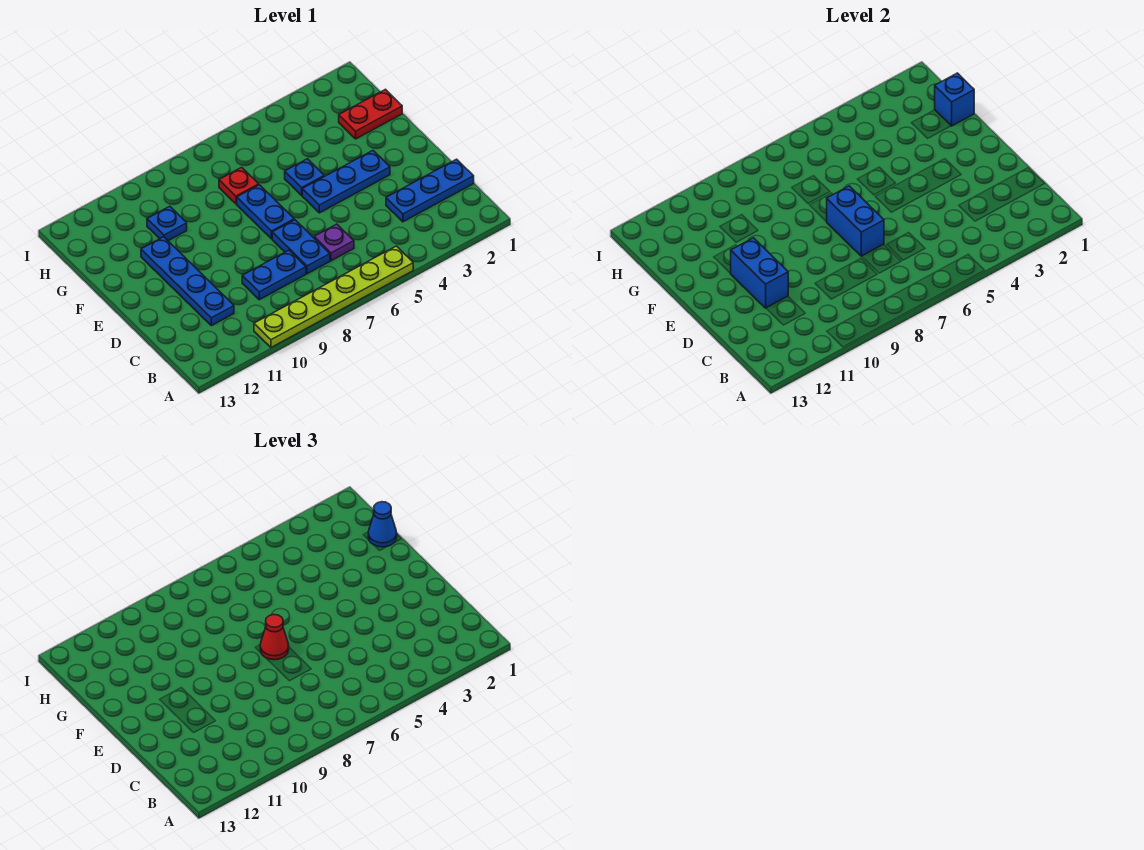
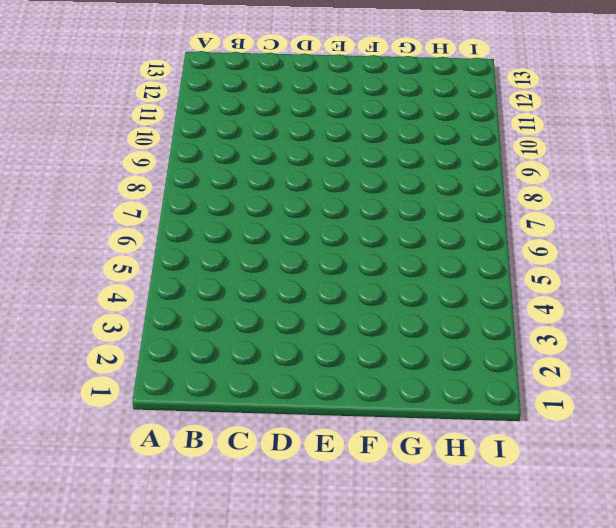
none -> lime 1x6 plate [254,246,413,347]
none -> blue 1x3 plate [386,159,474,222]
none -> purple 1x1 plate [314,224,354,261]

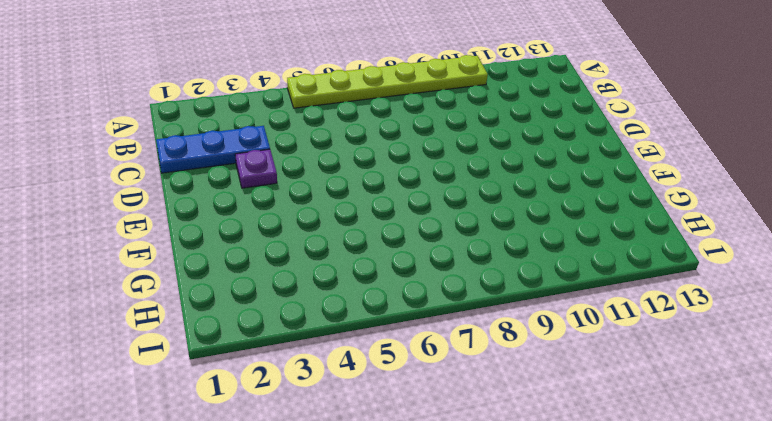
purple 1x1 plate [235,149,277,188] -> purple 1x1 plate moved to [314,224,354,261]
none -> blue 1x2 plate [272,220,330,274]
none -> blue 1x2 plate [242,250,306,300]
none -> blue 1x4 plate [141,237,234,326]

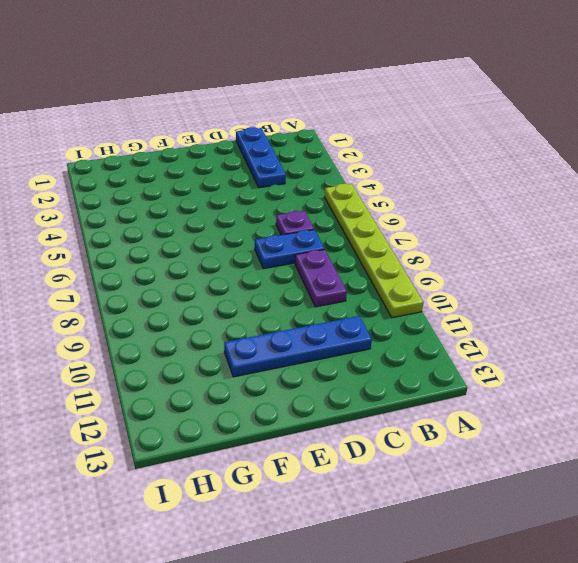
purple 1x2 plate [295,250,347,307] -> blue 1x2 plate [242,250,306,300]
none -> blue 1x3 plate [302,151,390,213]
none -> blue 1x2 plate [237,185,294,239]
none -> blue 1x1 plate [285,159,324,195]

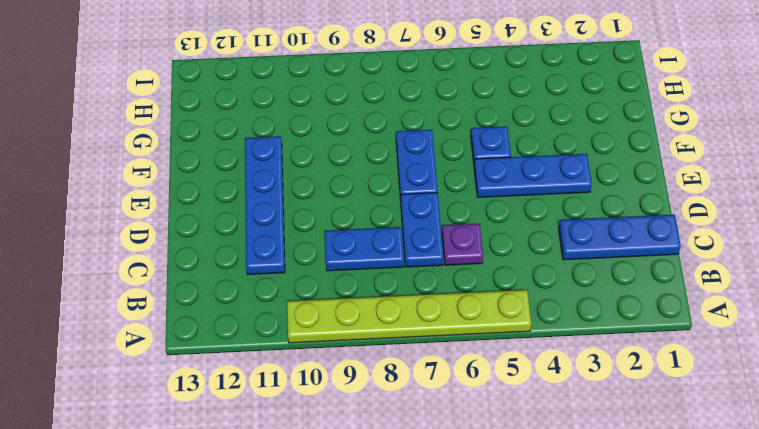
none -> red 1x2 plate [339,89,402,139]
none -> red 1x1 plate [219,167,259,204]
none -> blue 1x1 plate [147,206,187,241]

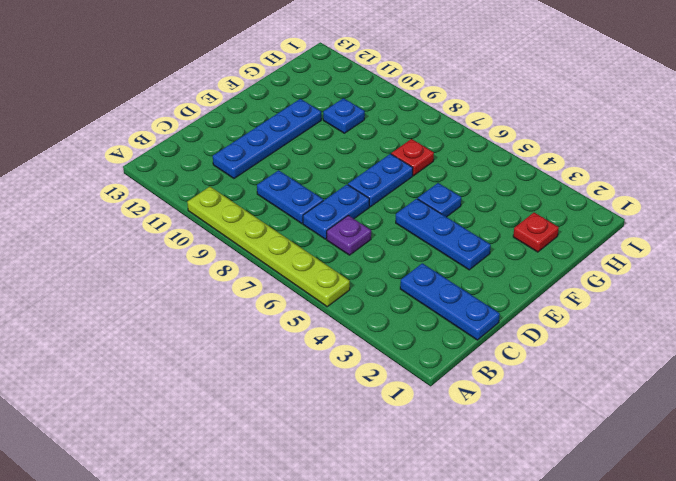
red 1x1 plate [513,213,559,252] -> red 1x2 plate [339,89,402,139]
none -> blue 1x2 brick [827,186,884,256]
none -> blue 1x2 brick [730,238,788,308]
none -> blue 1x1 brick [935,73,974,126]

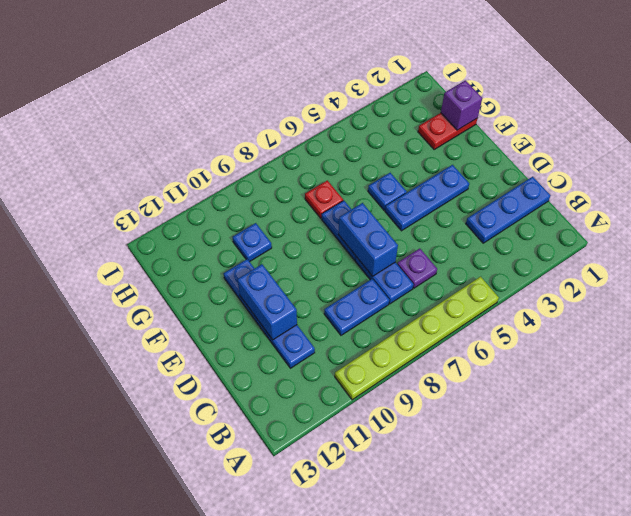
purple 1x1 brick [441,80,482,130] -> blue 1x1 brick [935,73,974,126]
none -> red 1x1 cone [260,615,289,660]
none -> blue 1x1 cone [368,502,397,547]

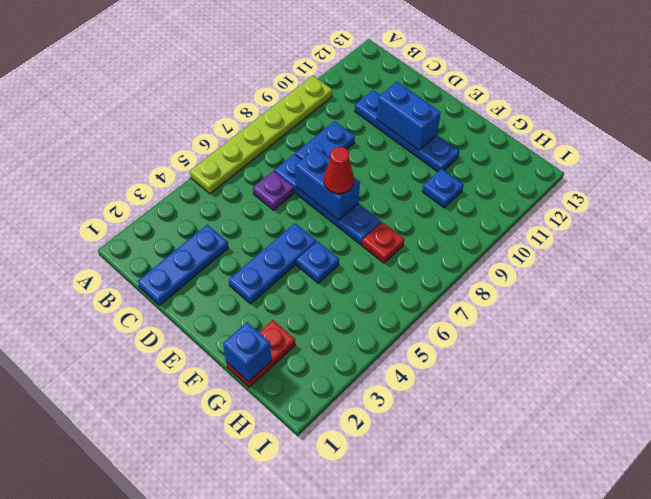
none -> blue 1x1 cone [368,502,397,547]

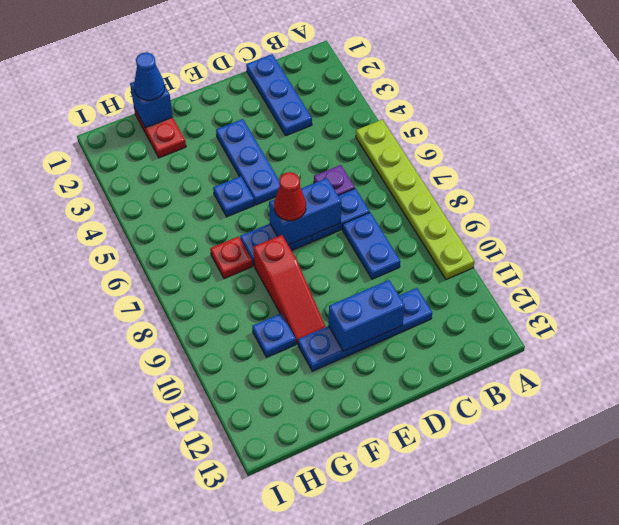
red 1x3 slope [253,235,326,344] -> none

